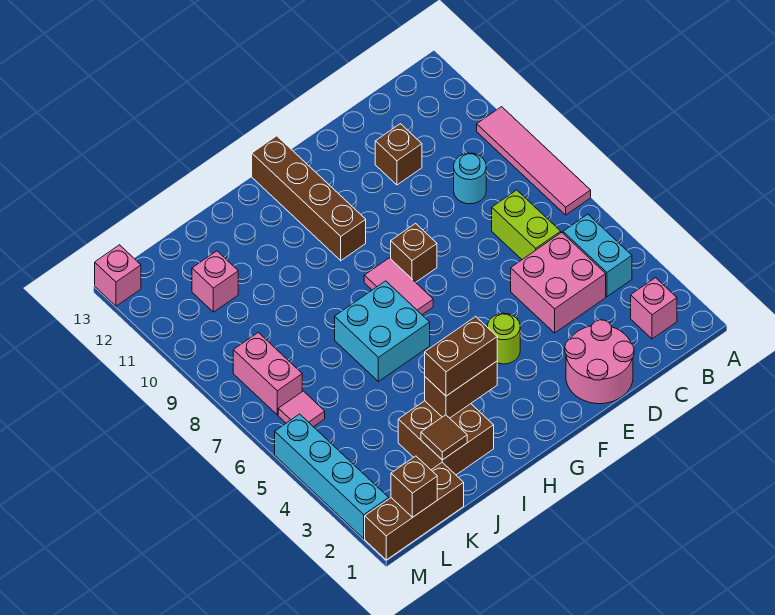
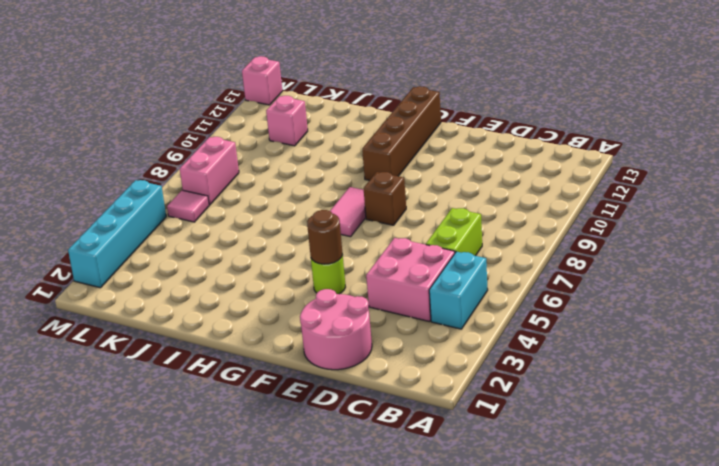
brown 1x1 round brick [307,210,343,264] -> none
none -> pink 1x4 tile [477,107,591,215]
none -> pink 1x1 brick [631,278,677,339]
none -> cyan 1x1 round brick [454,153,486,204]

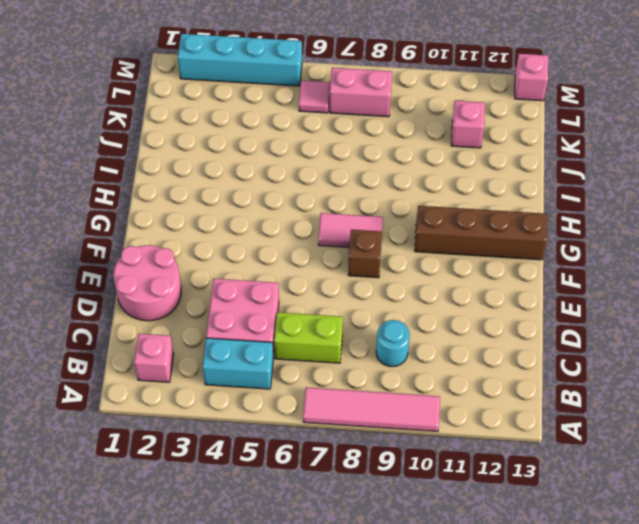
none -> brown 1x1 brick [375,124,422,185]
none -> lime 1x1 round brick [488,313,520,364]
none -> cyan 2x2 brick [335,281,430,382]

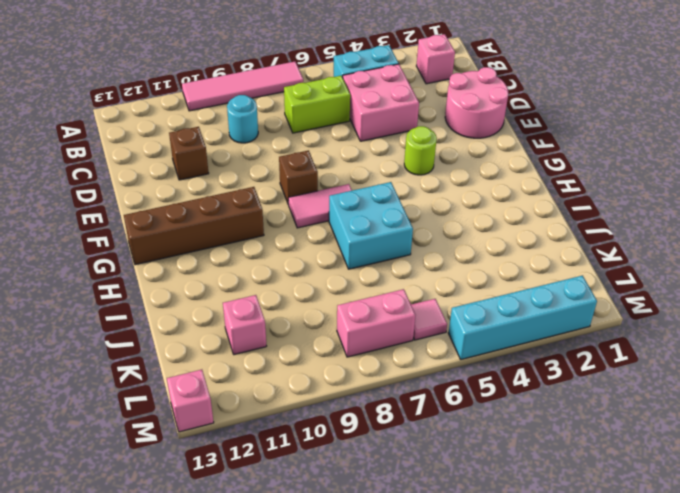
none -> brown 2x2 brick [398,401,494,475]
none -> brown 1x3 brick [365,462,464,560]
none -> brown 1x2 brick [425,361,497,418]

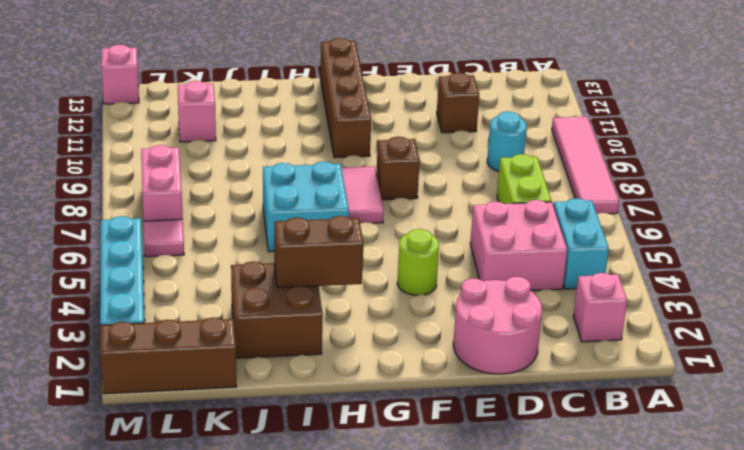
none -> brown 1x1 tile [421,415,467,460]
none -> brown 1x1 brick [391,456,437,518]
none -> brown 1x2 brick [425,317,497,396]

